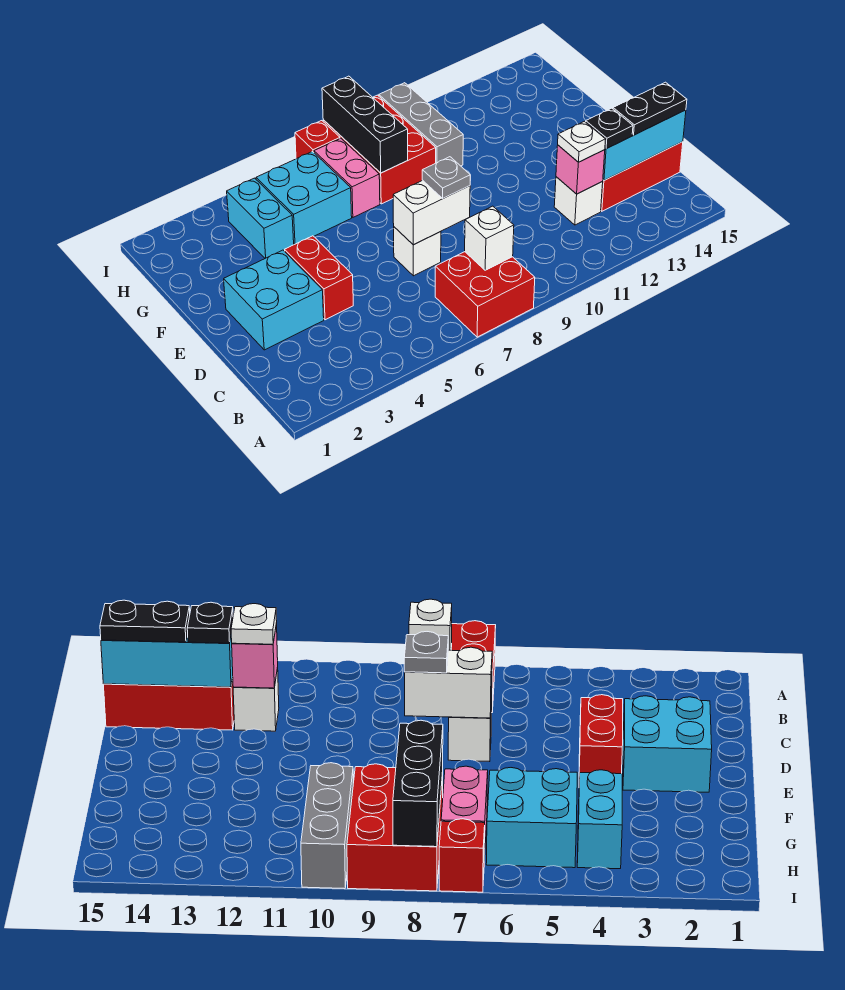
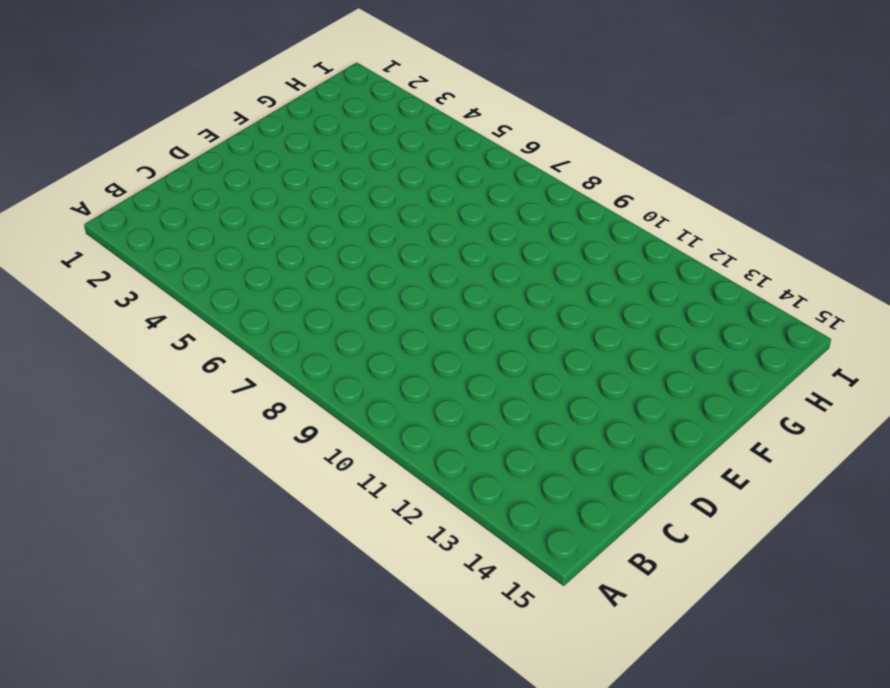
none -> red 2x2 brick [435,252,535,337]
none -> white 1x1 brick [554,177,603,225]
none -> red 1x3 brick [601,142,683,211]

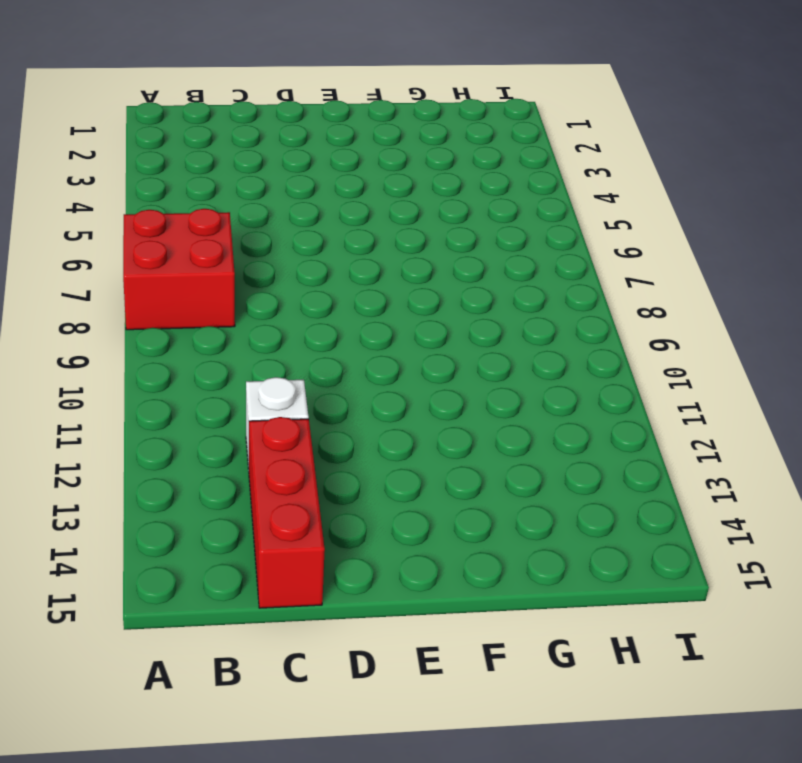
none -> cyan 2x2 brick [224,250,324,350]
none -> red 1x2 brick [285,236,353,320]
none -> white 1x1 brick [394,227,441,276]

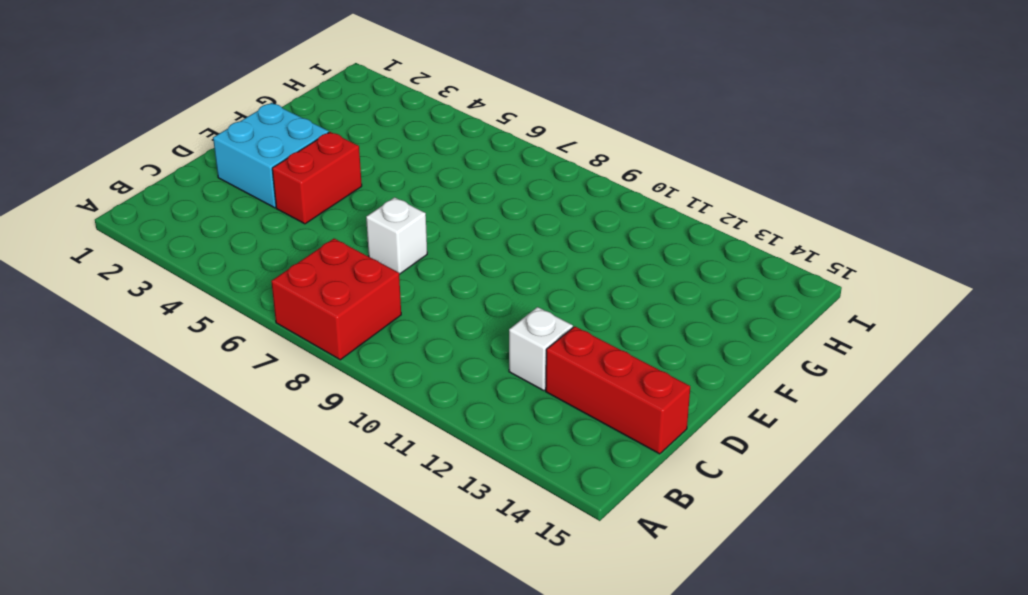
none -> cyan 1x2 brick [227,178,294,258]
none -> cyan 2x2 brick [256,152,352,245]
none -> pink 1x2 brick [314,139,380,217]

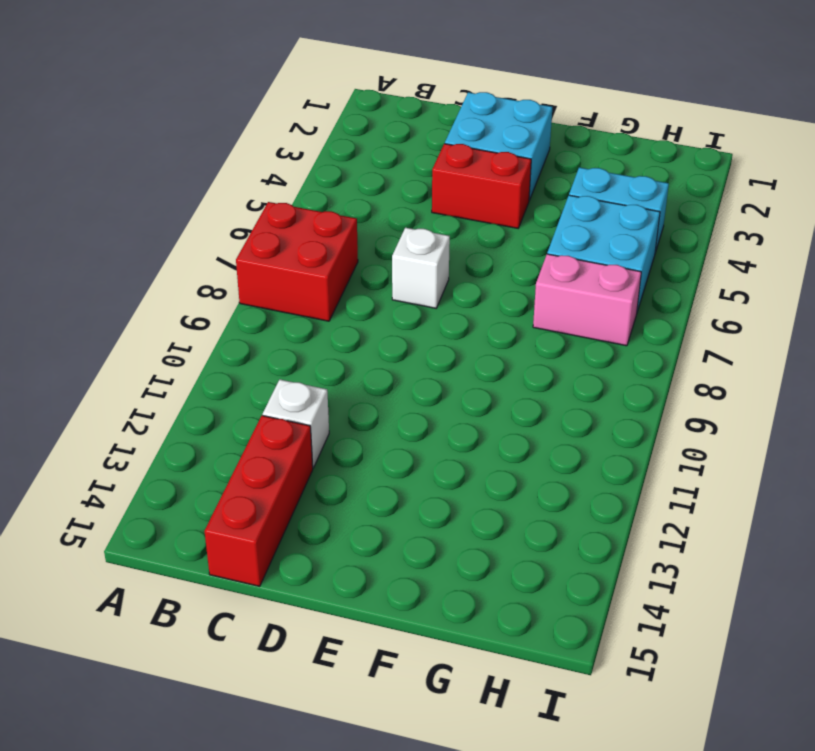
none -> red 2x3 brick [323,95,436,204]
none -> grey 1x3 brick [379,83,463,166]
none -> red 1x1 brick [295,121,340,159]

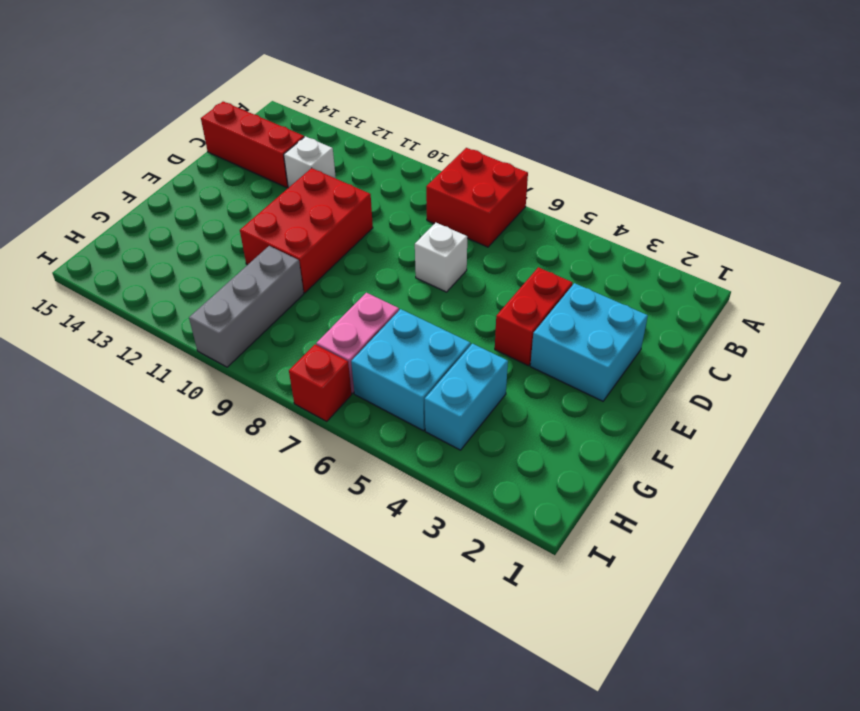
red 2x3 brick [240,168,373,293] -> red 2x3 brick moved to [323,95,436,204]
none -> white 1x1 brick [465,206,514,270]
none -> pink 1x1 brick [556,145,605,194]
none -> cyan 1x3 brick [603,110,686,180]

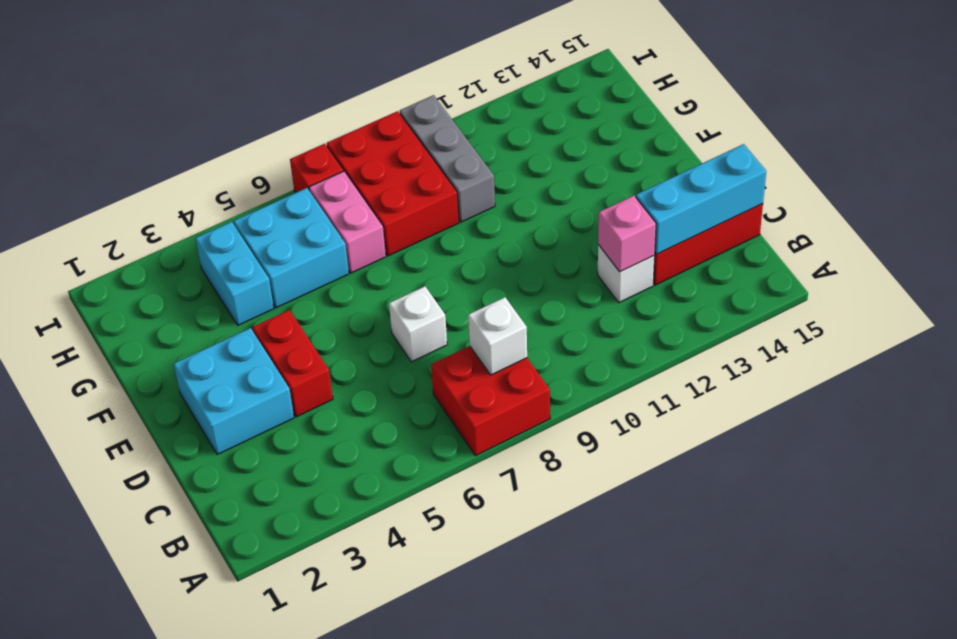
none -> white 1x2 brick [393,180,470,245]
none -> black 1x3 brick [322,76,408,173]
none -> white 1x1 plate [558,121,606,162]

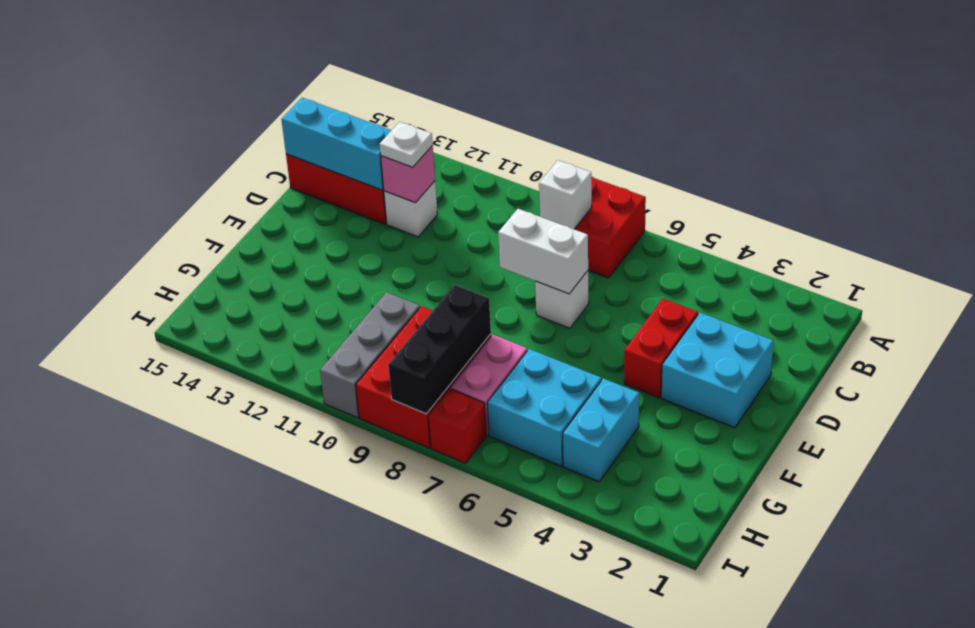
none -> black 1x1 plate [586,108,633,149]
none -> black 1x2 plate [613,82,687,135]
none -> grey 1x1 plate [422,157,470,198]

